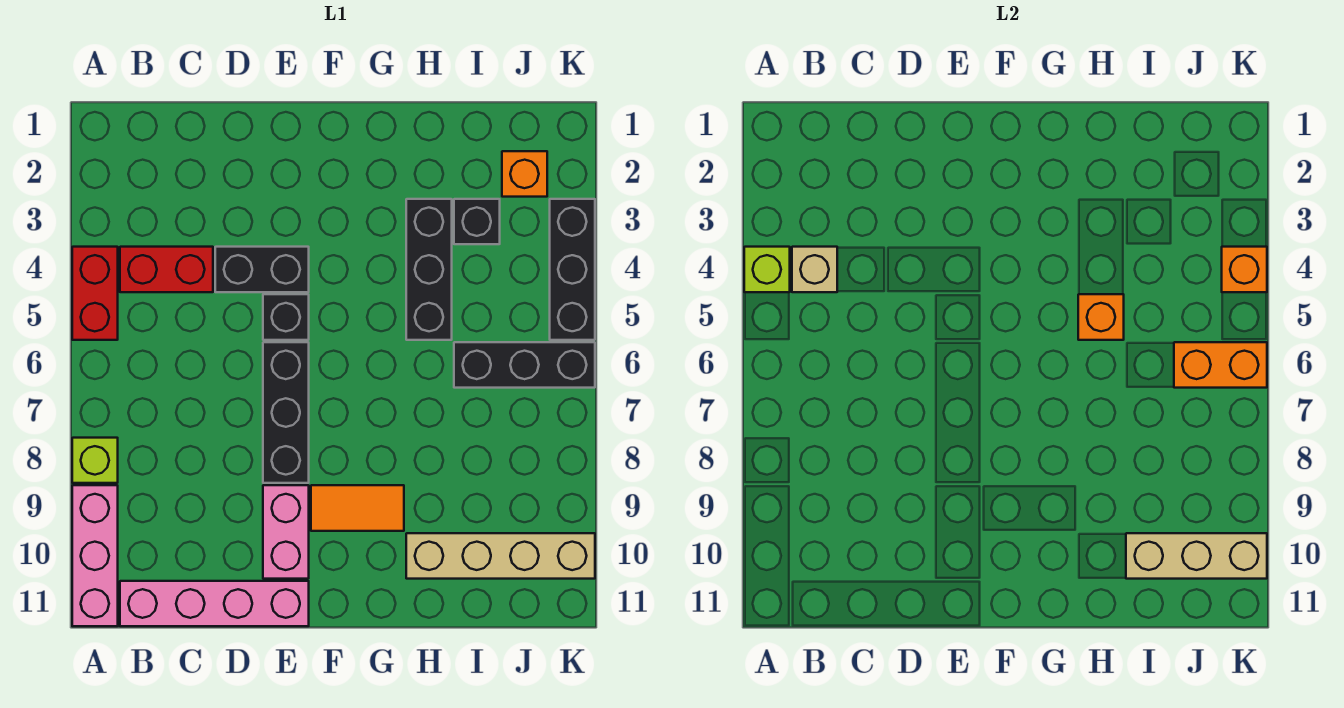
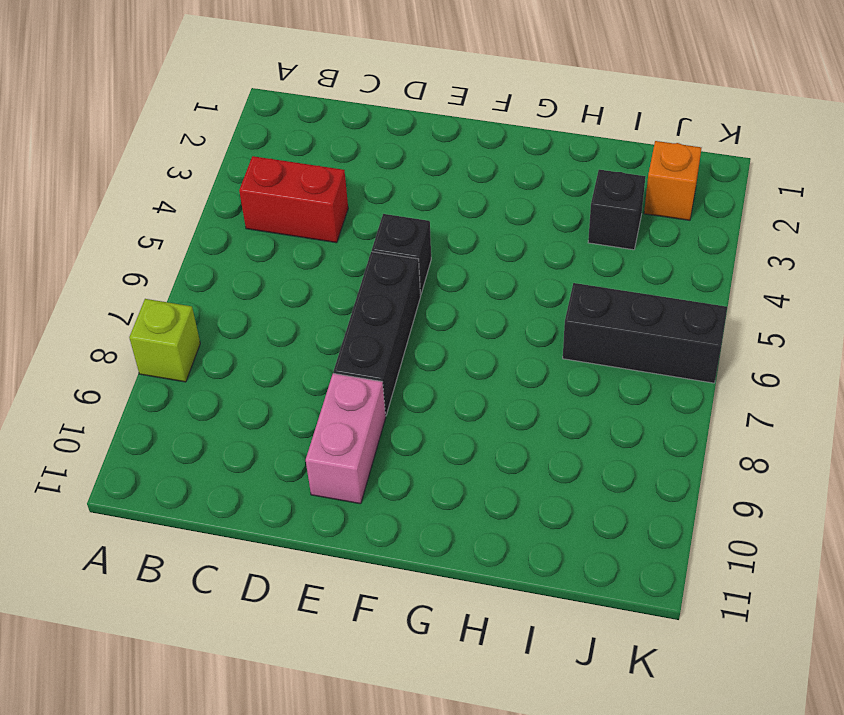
none -> red 1x2 brick [72,247,118,340]
none -> pink 1x3 brick [72,485,118,626]
none -> pink 1x4 brick [120,581,309,626]

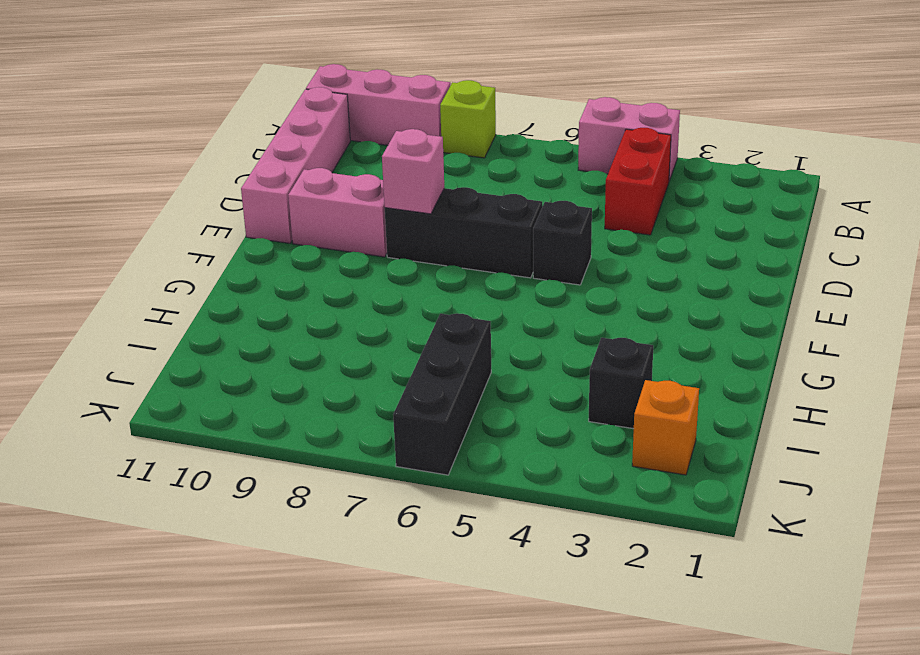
pink 1x2 brick [578,97,680,181] -> red 1x2 brick [72,247,118,340]
pink 1x1 brick [382,129,444,214] -> none
none -> black 1x2 brick [215,247,309,292]
none -> orange 1x2 tile [311,485,404,531]
none -> black 1x3 brick [406,199,452,340]

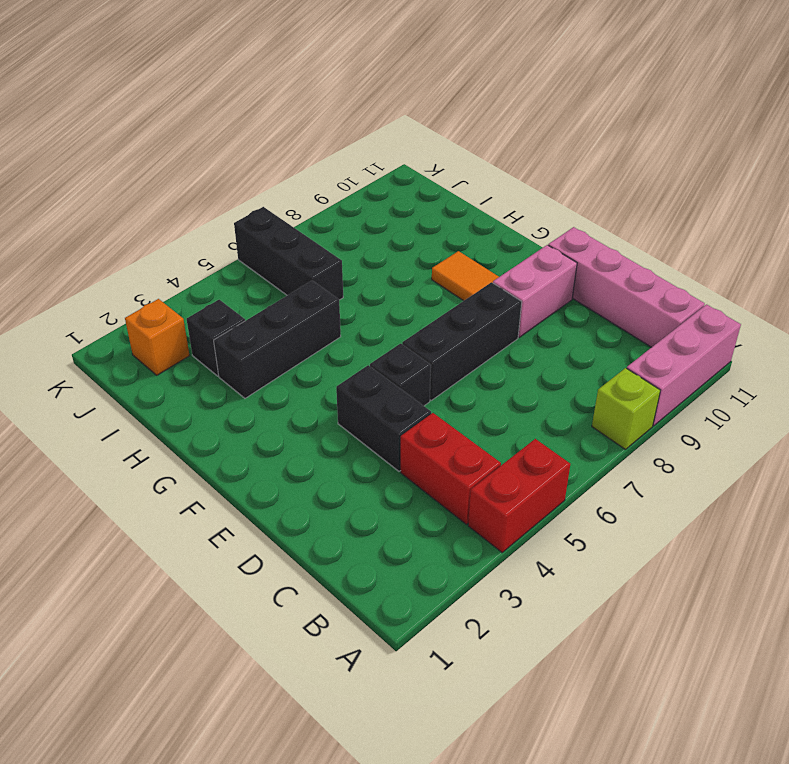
none -> tan 1x4 brick [406,533,595,579]
none -> black 1x3 brick [550,199,595,340]
none -> lime 1x1 brick [744,247,790,292]

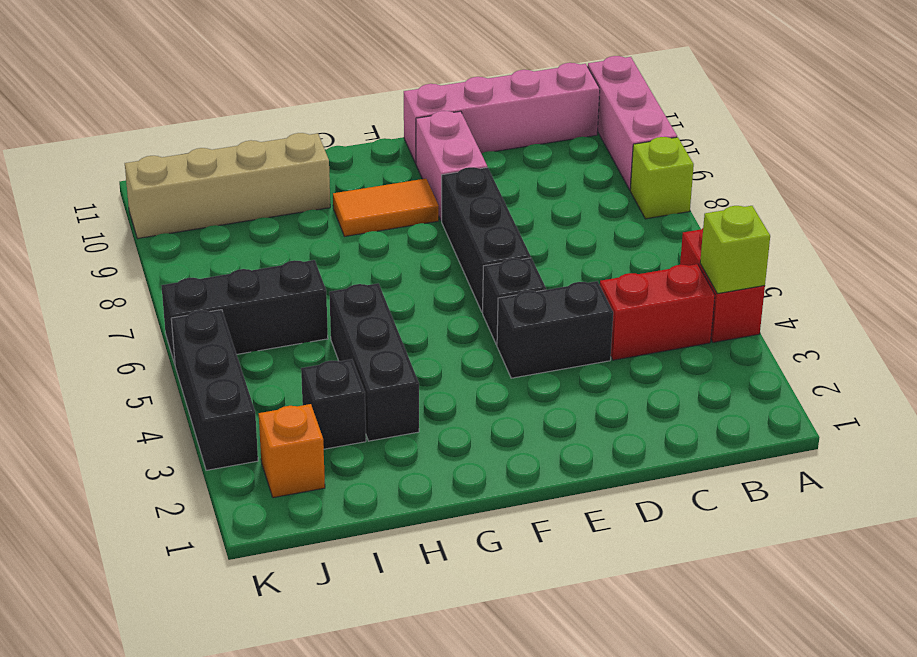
none -> tan 1x1 brick [792,247,837,292]
none -> orange 1x1 brick [1078,294,1124,340]
none -> tan 1x3 brick [1126,533,1267,579]

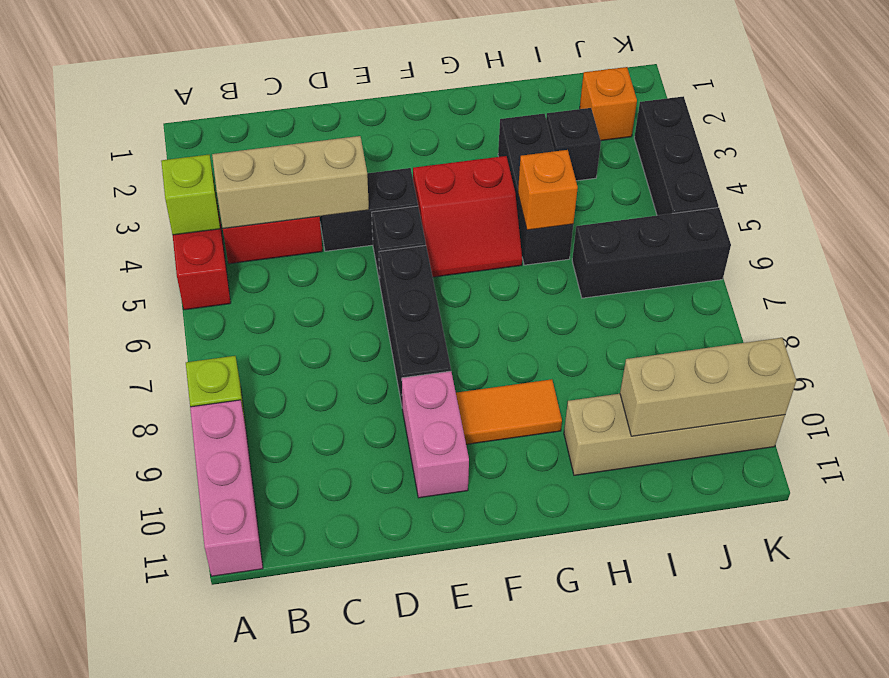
tan 1x3 brick [212,136,369,228] -> tan 1x1 brick [792,247,837,292]
red 2x2 slope [413,156,522,277] -> none
none -> pink 1x4 brick [120,581,309,626]
none -> orange 1x2 brick [1174,342,1267,388]
none -> orange 1x1 brick [1222,247,1267,292]

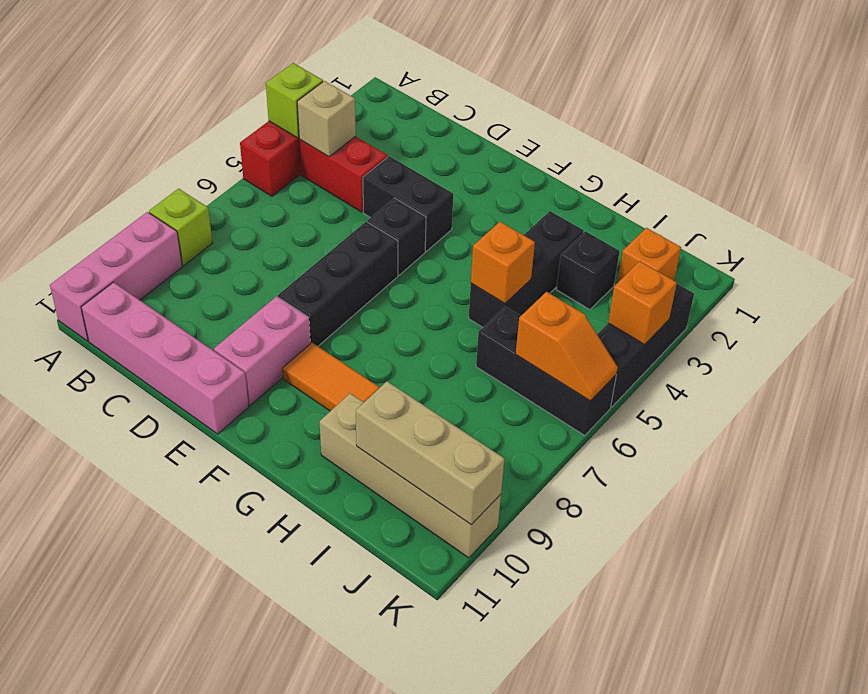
orange 1x2 slope [516,292,618,401] -> orange 1x2 brick [1174,342,1267,388]

